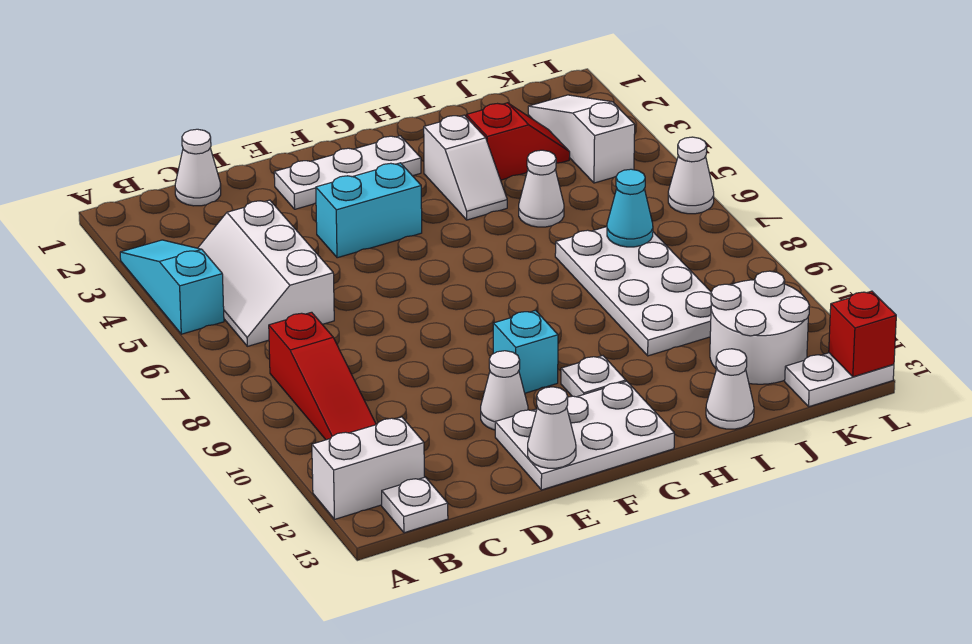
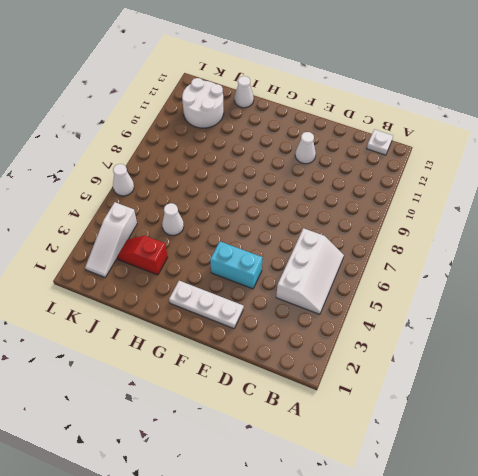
none -> cyan 1x3 slope [120,240,224,334]
none -> white 1x2 brick [312,417,424,519]
none -> red 1x3 slope [269,312,376,440]

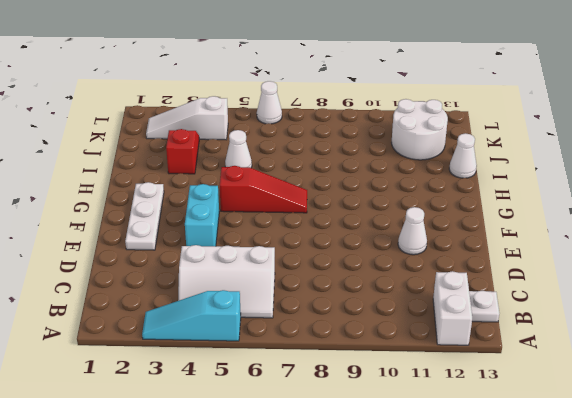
red 1x3 slope [220,166,307,213] -> red 1x3 slope moved to [269,312,376,440]
none -> white 1x1 cone [175,129,221,206]
none -> white 2x3 plate [495,381,674,490]
none -> cyan 1x1 brick [493,310,558,393]

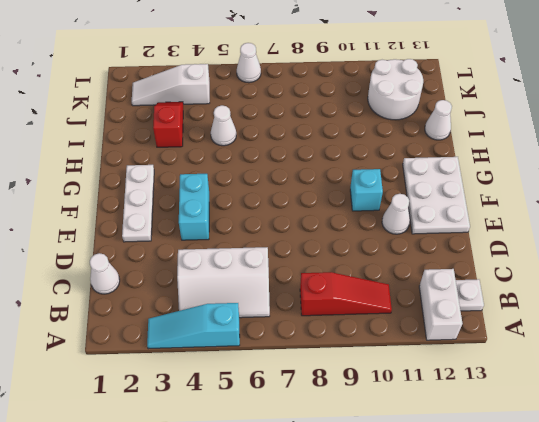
none -> white 1x1 plate [561,356,626,397]
none -> white 1x2 slope [424,115,507,220]
none -> white 2x4 plate [555,227,711,356]

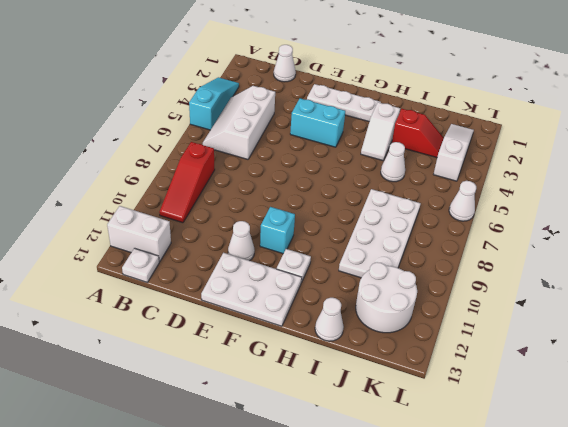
none -> white 1x2 plate [785,353,894,407]
none -> white 1x1 cone [528,387,576,468]
none -> cyan 1x1 cone [607,169,653,247]

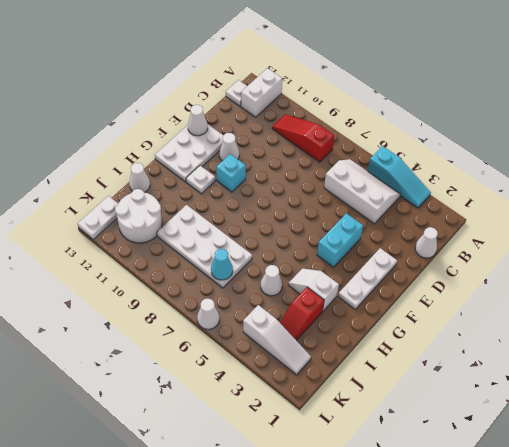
none -> red 1x1 brick [829,291,896,377]

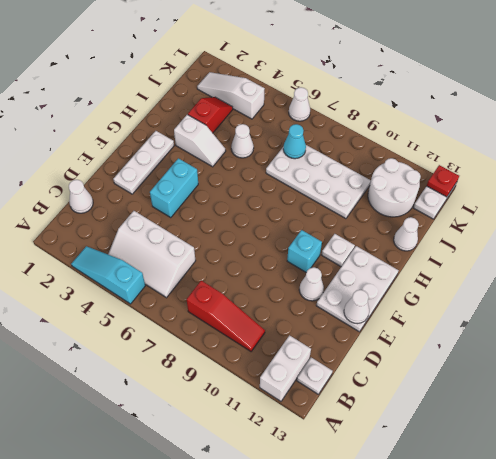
red 1x1 plate [427,165,459,197] -> red 1x1 brick [829,291,896,377]

